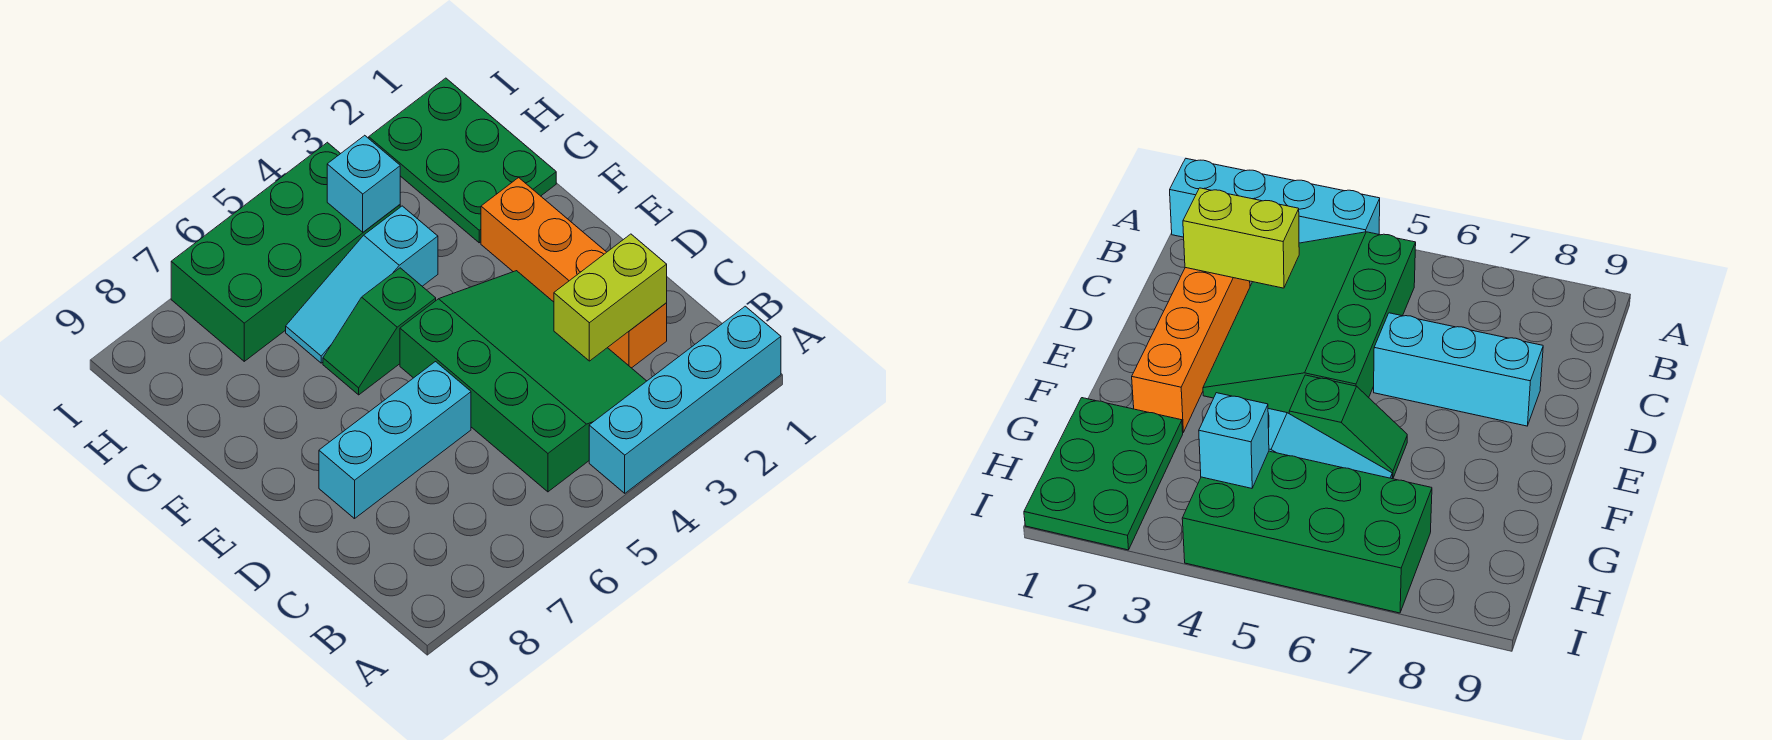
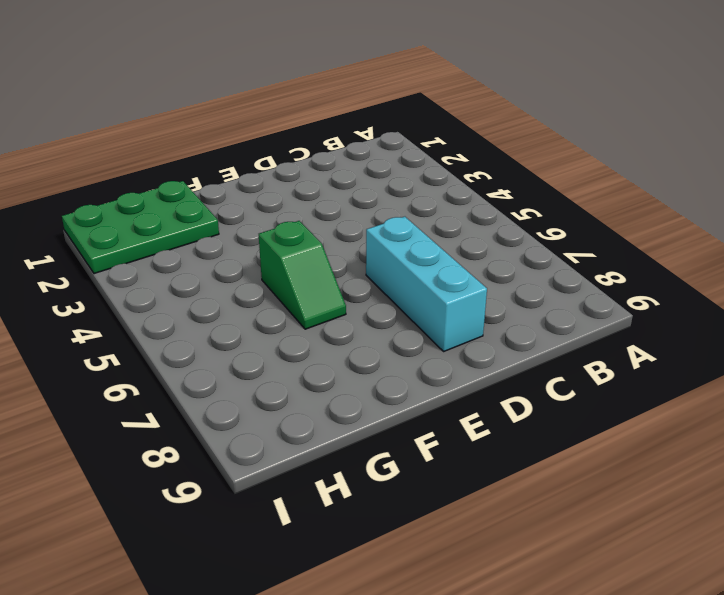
none -> cyan 1x4 brick [589,306,781,493]
none -> green 3x4 slope [400,271,646,492]

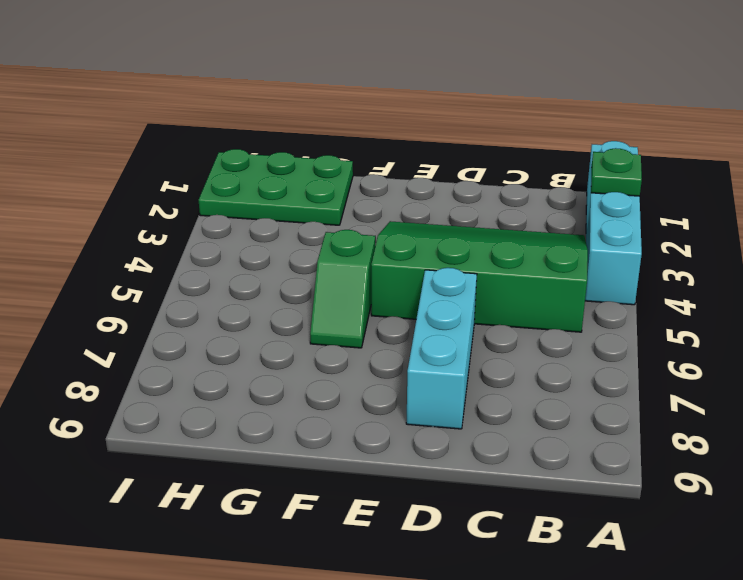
green 1x1 plate [591,148,642,196] -> none
none -> orange 1x4 brick [481,178,667,368]
none -> cyan 1x3 slope [286,206,438,363]

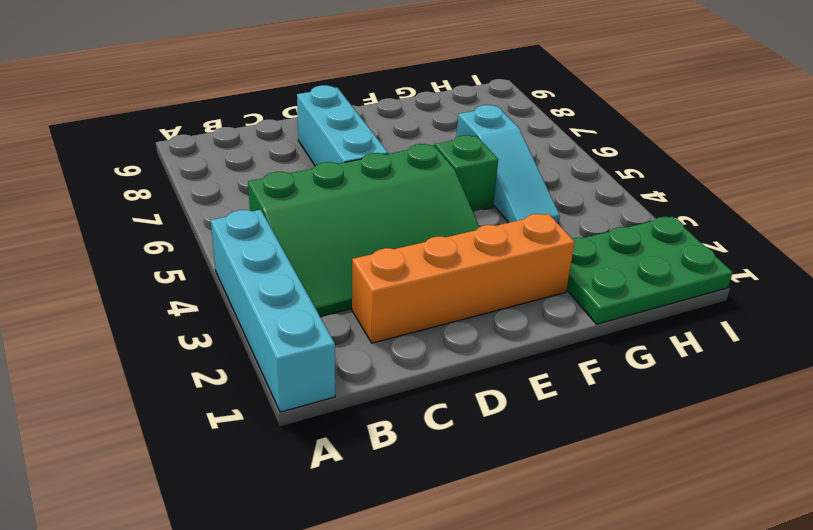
cyan 1x3 slope [457,105,560,223] -> cyan 1x3 slope turned to [286,206,438,363]
none -> green 2x4 brick [171,142,400,361]
none -> lime 1x2 brick [554,234,667,361]

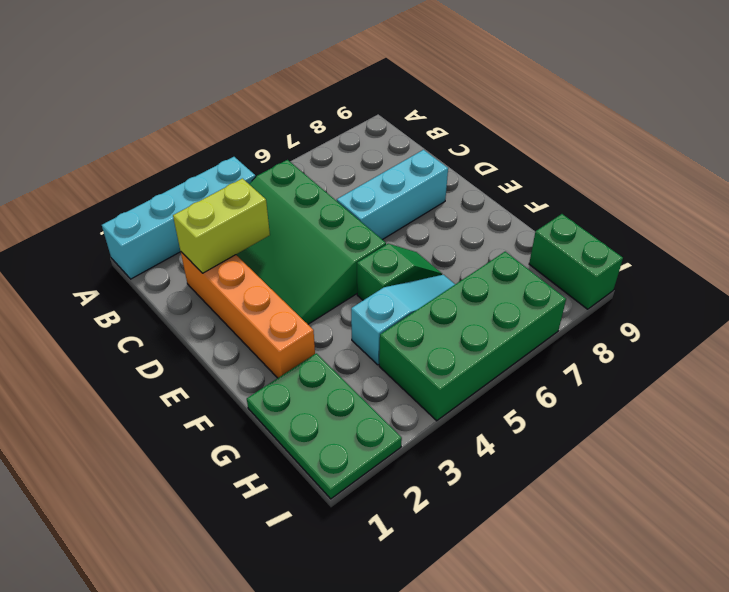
green 1x2 brick [529,214,623,309] -> none
none -> cyan 1x1 brick [327,135,400,232]

